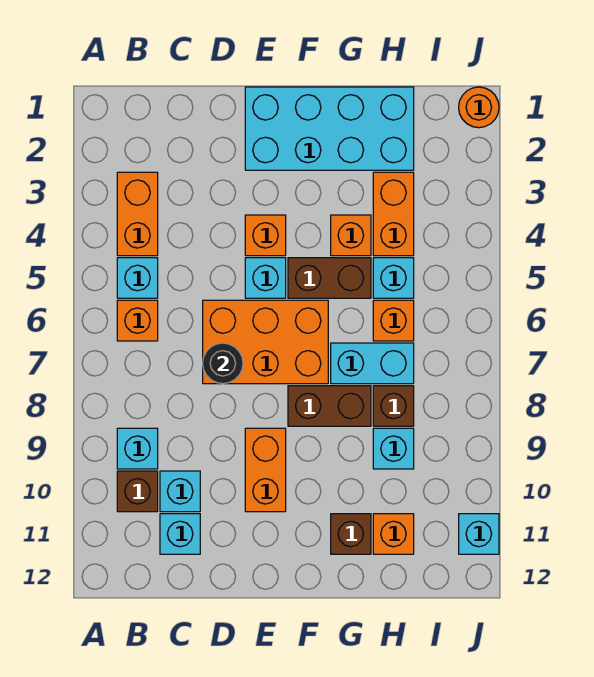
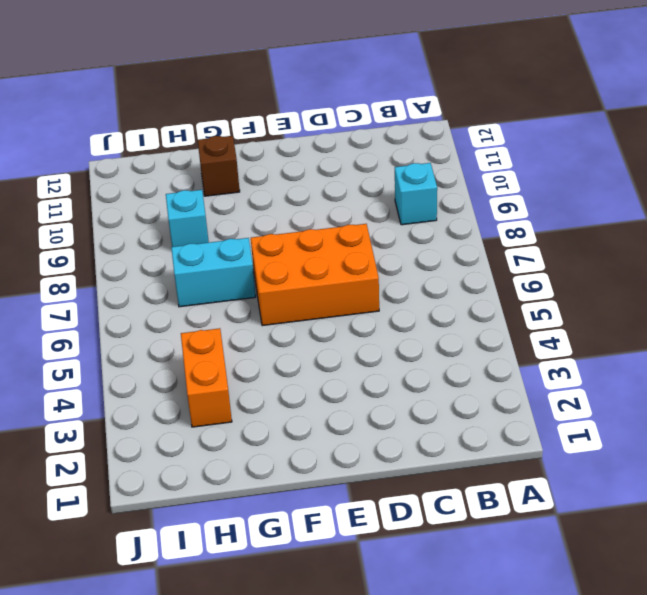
none -> orange 1x2 brick [117,172,158,256]
none -> cyan 1x1 brick [117,258,158,298]
none -> orange 1x1 brick [117,300,158,341]

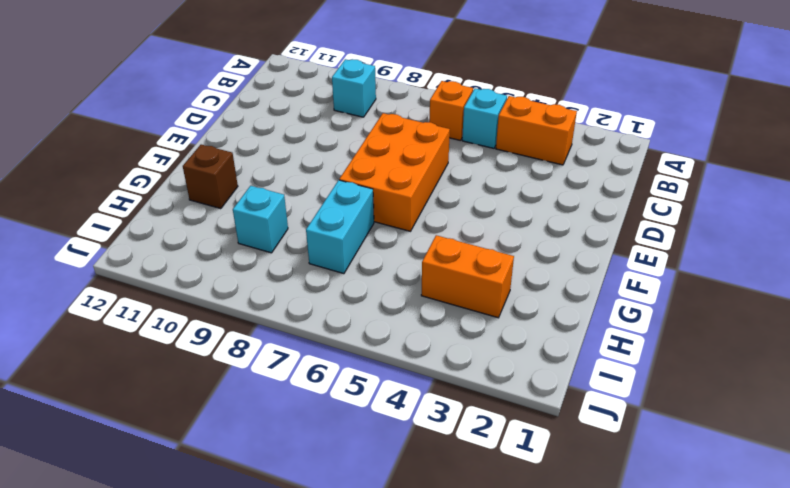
none -> brown 1x1 brick [117,471,158,512]
none -> cyan 1x1 brick [160,471,200,512]
none -> cyan 1x1 brick [160,514,200,554]

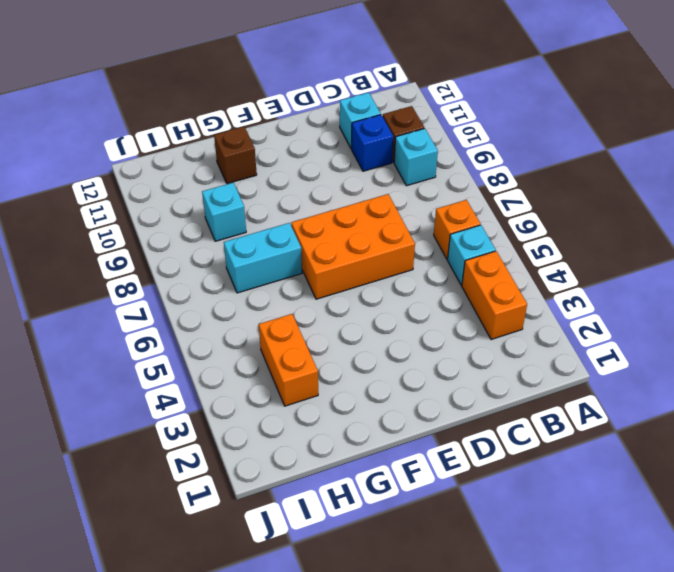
blue 1x1 brick [352,115,393,171] -> cyan 1x1 brick [160,471,200,512]
none -> cyan 2x4 brick [245,87,414,170]
none -> orange 1x1 brick [245,215,286,256]
none -> cyan 1x1 brick [245,258,286,298]

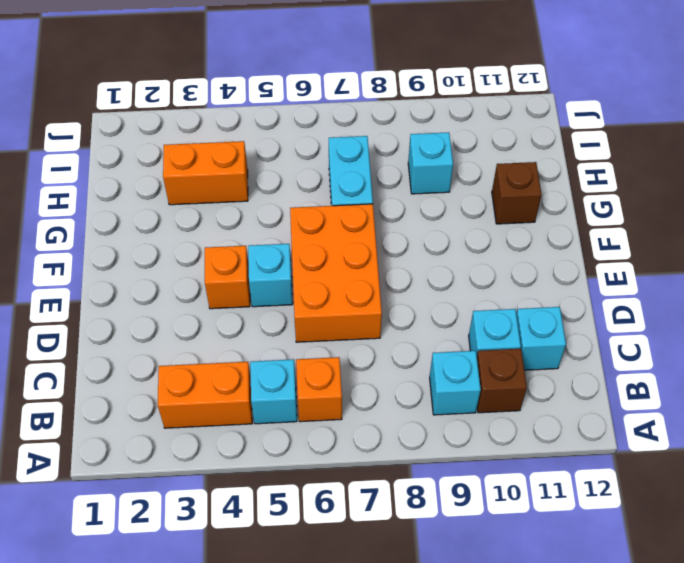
none -> cyan 2x4 brick [245,87,414,170]
none -> orange 1x2 brick [245,428,286,512]
none -> brown 1x2 brick [288,258,371,298]

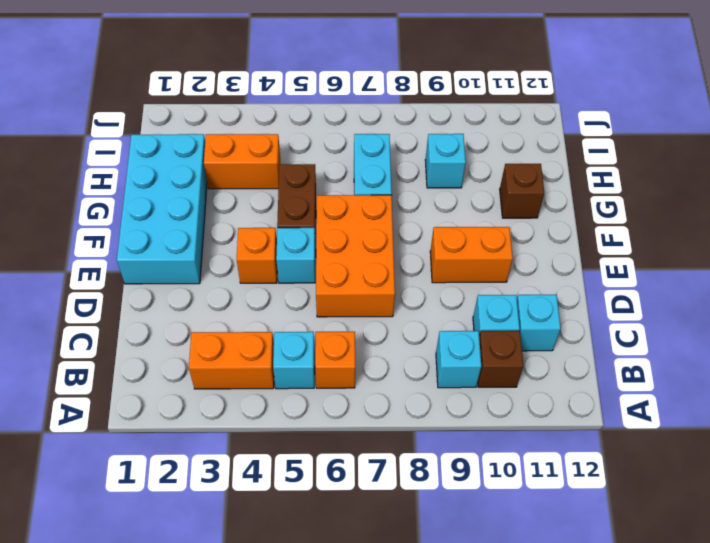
none -> brown 1x2 brick [288,386,371,426]
none -> orange 1x1 brick [331,215,371,256]
none -> cyan 1x1 brick [373,258,414,298]

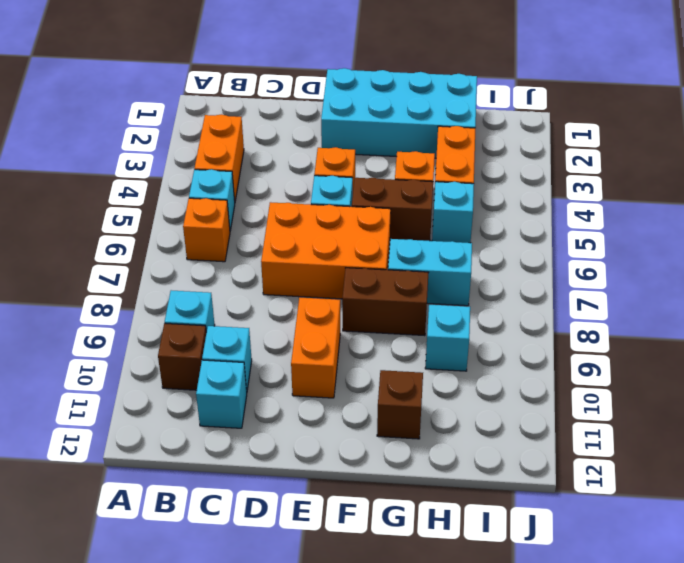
none -> orange 1x1 brick [373,300,414,341]
none -> brown 1x1 brick [373,386,414,426]
none -> orange 1x1 brick [373,514,414,554]

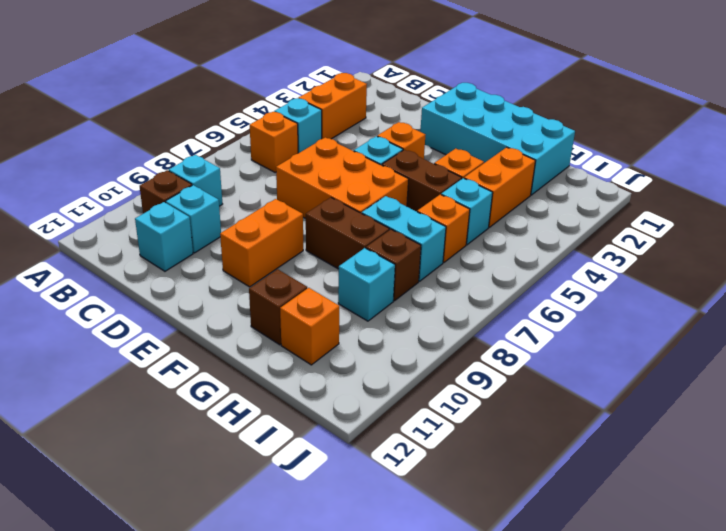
none -> orange 1x1 round brick [459,87,499,128]
none -> cyan 1x1 brick [459,514,499,554]
none -> black 1x1 round brick [203,343,243,384]

